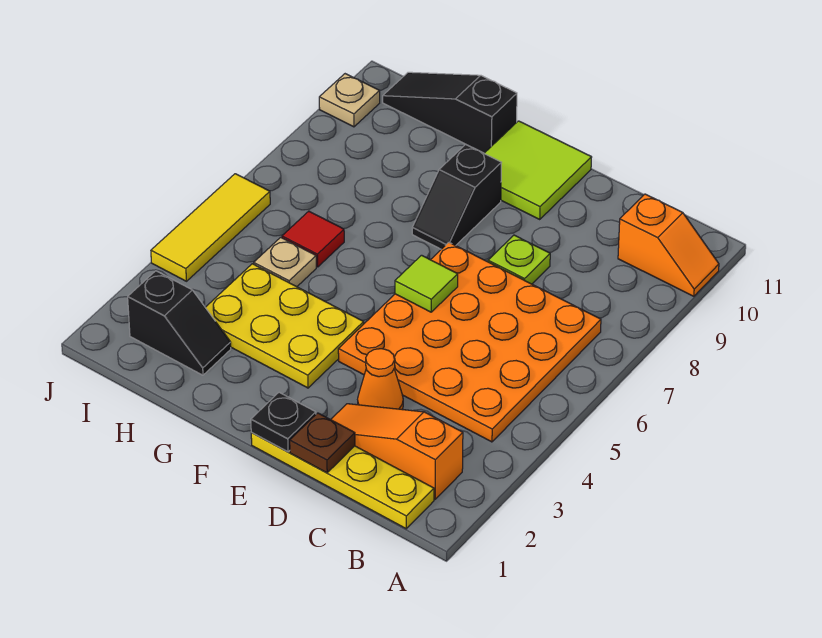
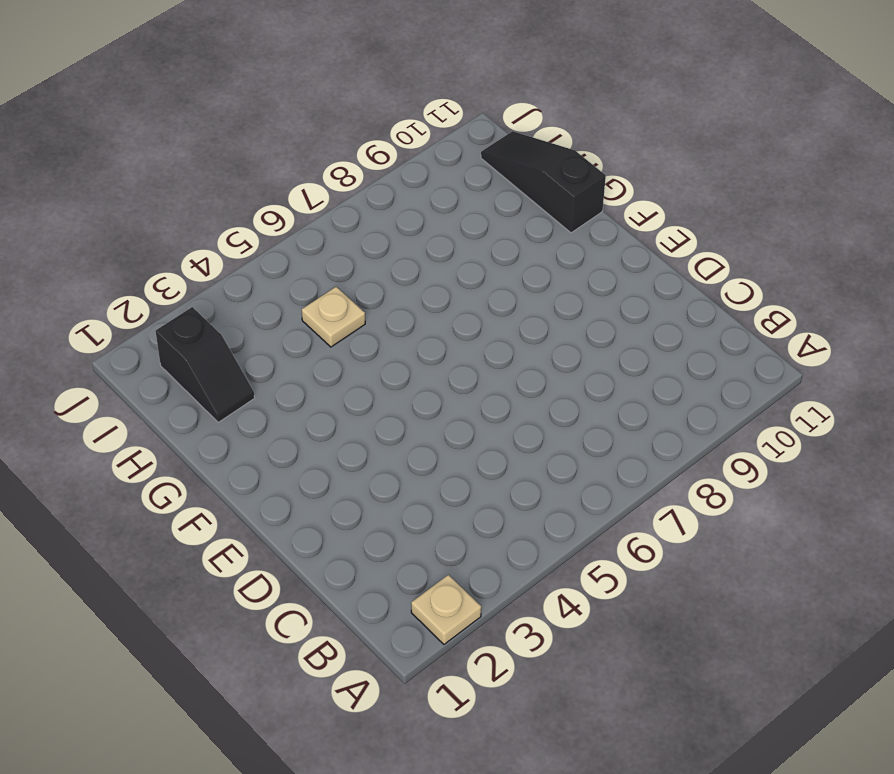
tan 1x1 plate [411,575,481,644] -> tan 1x1 plate moved to [319,74,380,127]
none -> orange 1x2 slope [618,194,719,296]
none -> yellow 1x4 plate [251,432,434,529]
none -> orange 1x3 slope [331,404,463,499]

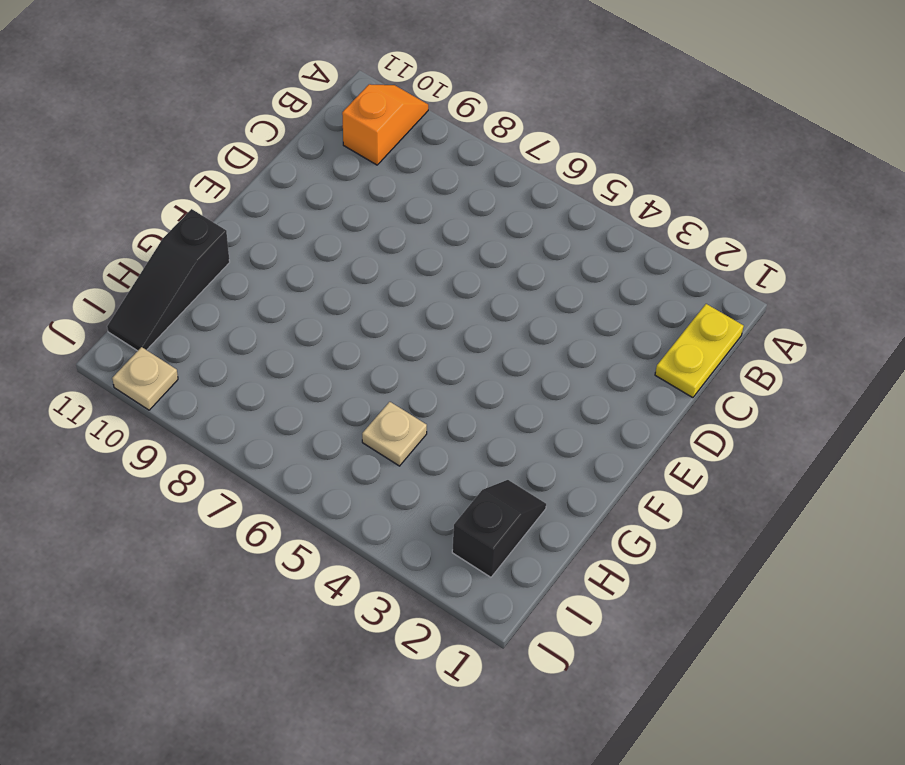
yellow 1x2 plate [655,304,744,398] -> yellow 1x4 plate [251,432,434,529]
none -> orange 1x3 slope [331,404,463,499]
none -> orange 4x4 plate [338,242,601,442]
none -> orange 1x1 cone [358,349,403,410]

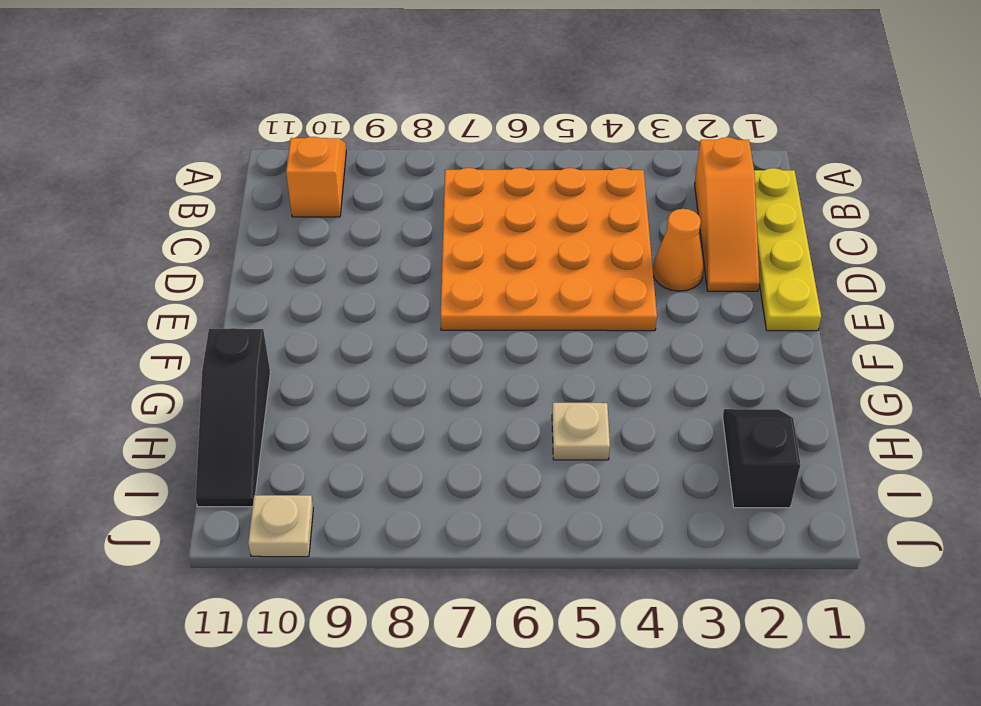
none -> lime 1x1 plate [488,235,550,284]
none -> lime 2x2 tile [484,121,592,219]
none -> yellow 2x3 plate [205,264,364,388]

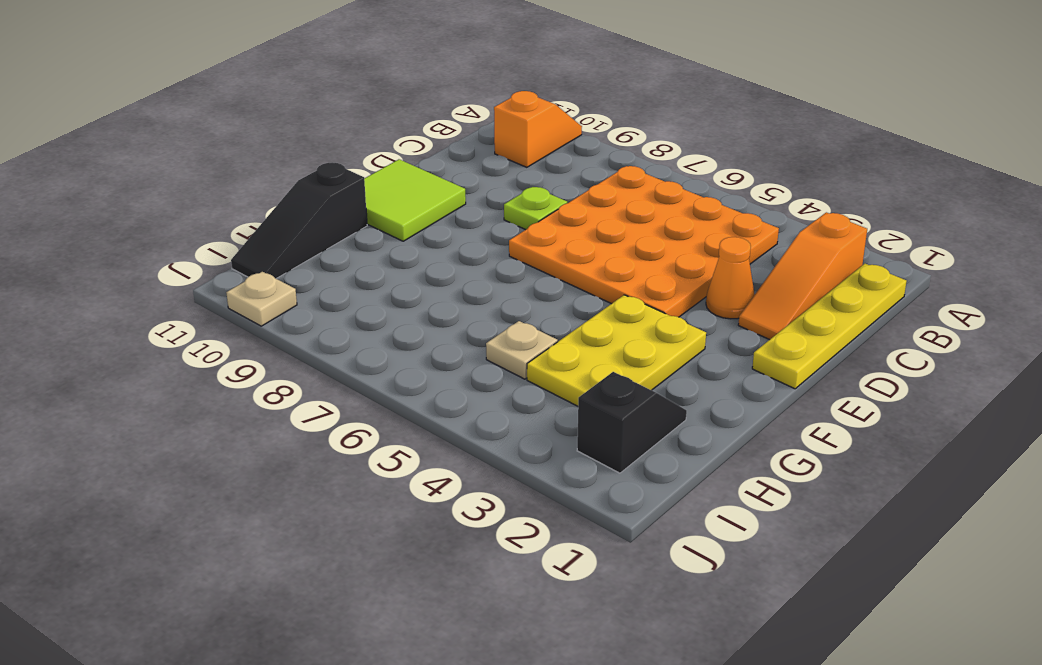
none -> black 1x2 slope [412,144,501,249]
none -> red 1x1 tile [282,211,344,267]
none -> yellow 1x3 tile [151,174,270,281]

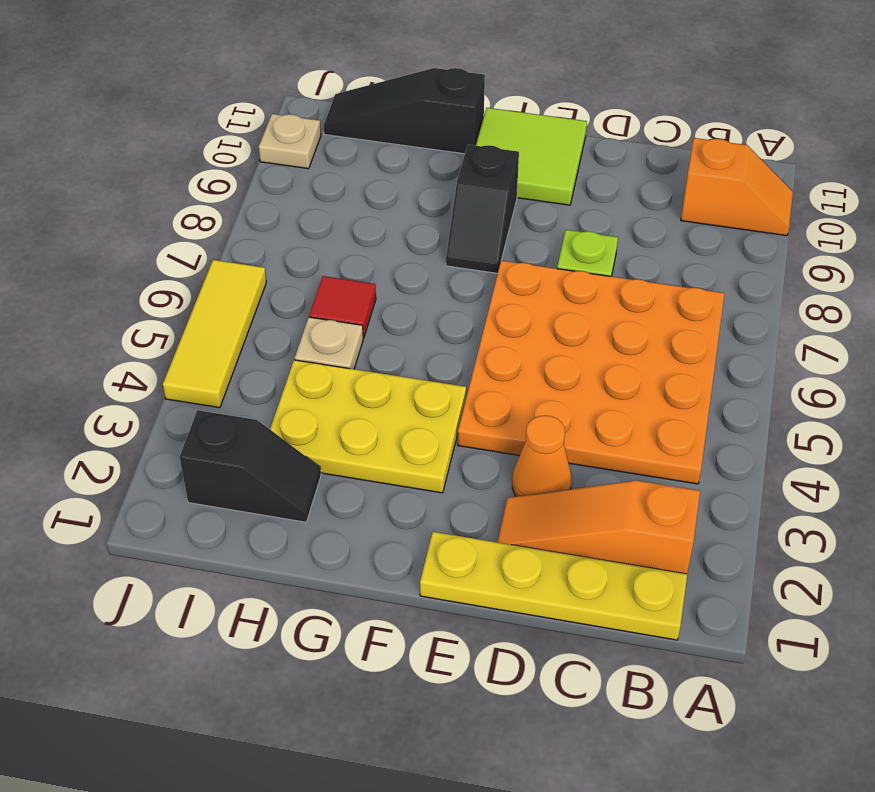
none -> brown 1x1 plate [290,413,355,473]
none -> black 1x1 plate [251,392,316,452]
none -> lime 1x1 tile [395,255,458,312]

